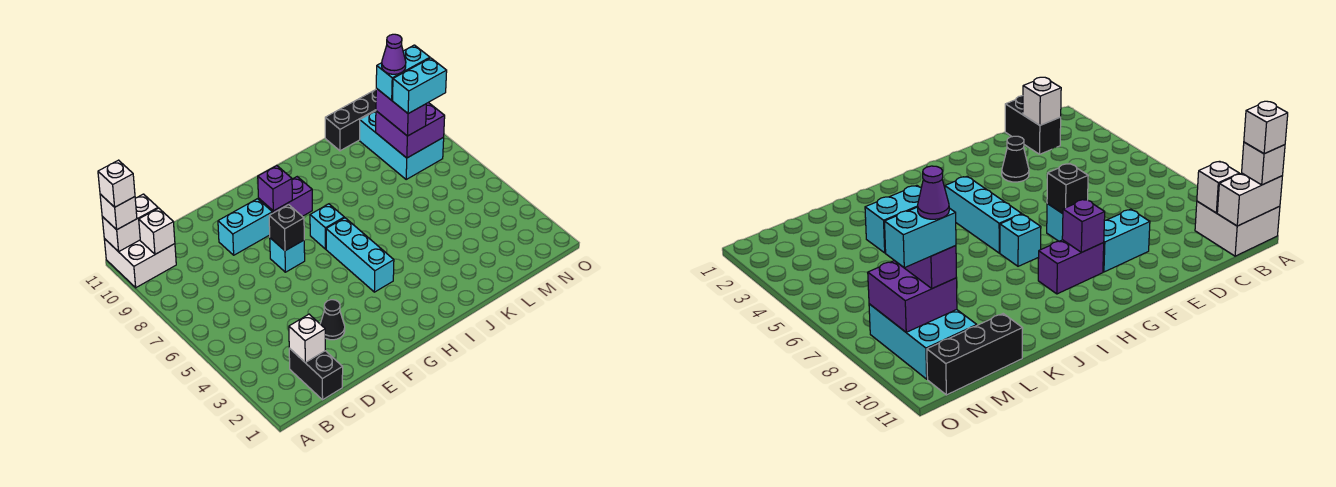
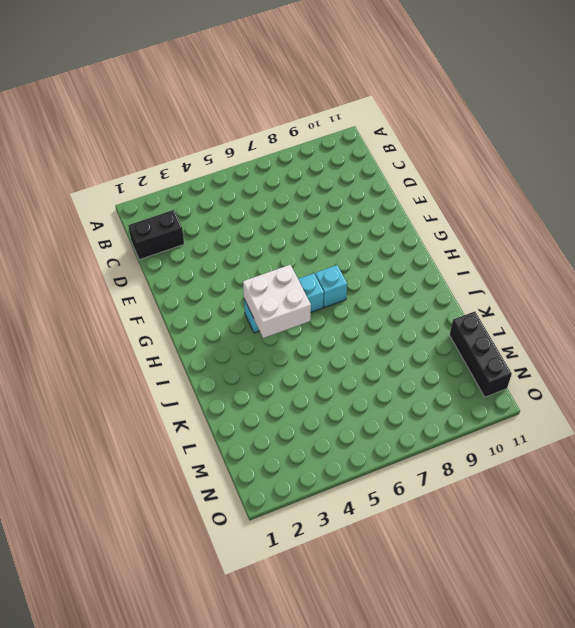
white 2x2 brick [243,265,311,338] -> white 2x2 brick moved to [104,239,176,288]
none -> black 1x1 cone [320,300,345,340]
none -> cyan 1x2 brick [218,199,272,255]
none -> cyan 1x1 brick [270,238,305,272]

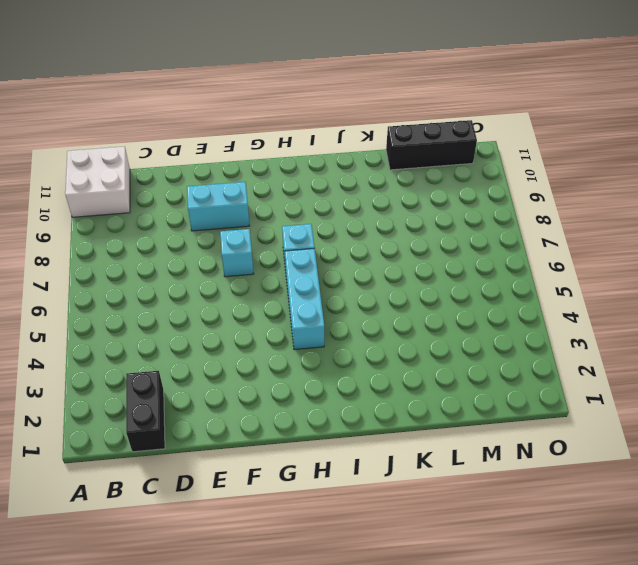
none -> black 1x1 cone [320,300,345,340]
none -> purple 1x2 brick [258,177,312,216]
none -> cyan 2x3 brick [360,111,444,179]

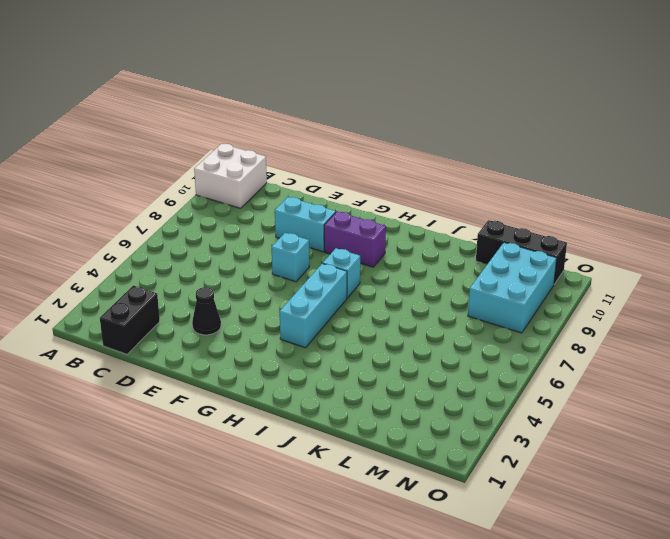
none -> white 1x2 brick [102,194,158,252]
none -> white 1x1 brick [139,208,175,254]
none -> white 1x1 brick [289,314,325,363]

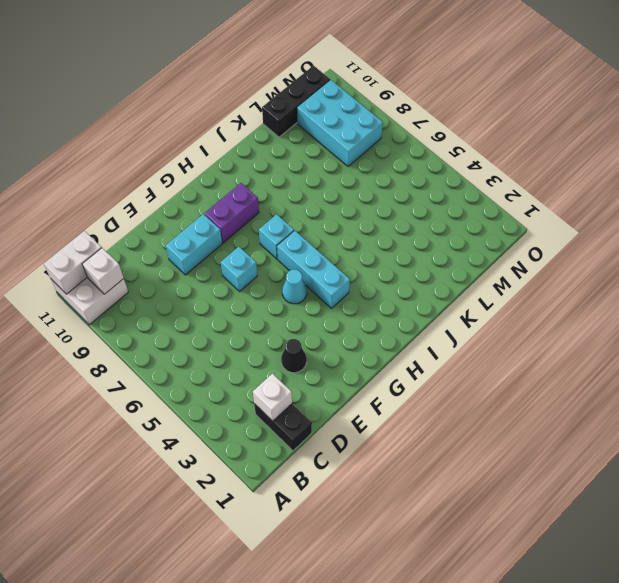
cyan 1x1 cone [282,270,307,304] -> none
none -> black 1x1 brick [269,205,304,251]
none -> purple 1x1 brick [258,166,292,211]
none -> purple 2x2 brick [376,102,445,158]

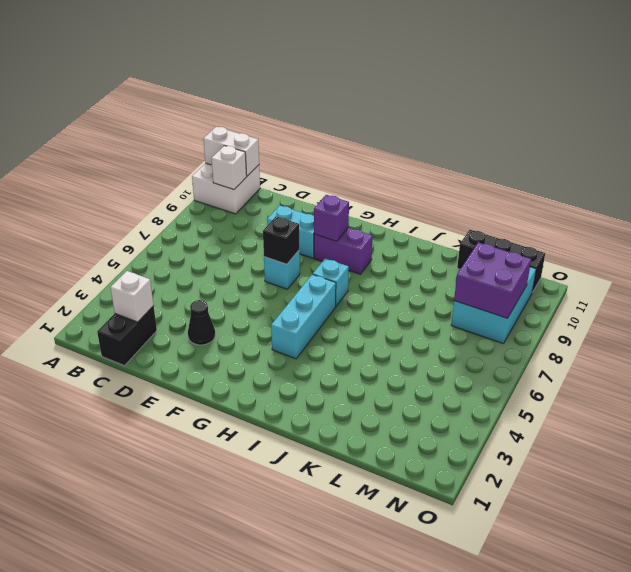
none -> white 1x1 brick [100,194,137,230]
none -> purple 1x2 brick [376,88,426,136]
none -> white 1x1 brick [98,160,135,207]

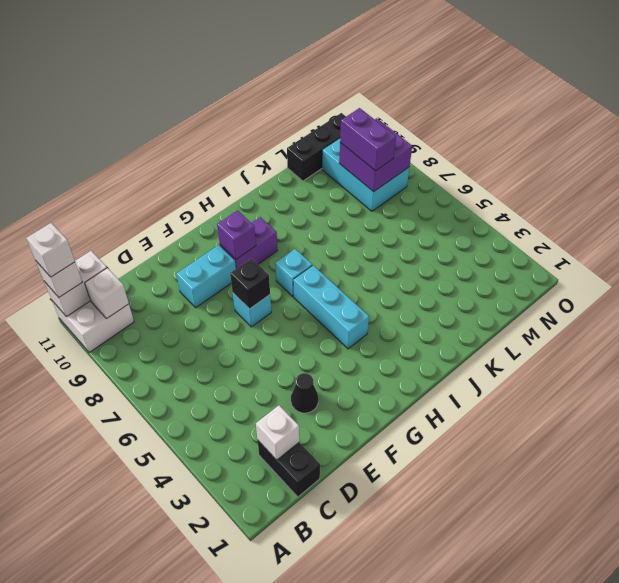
none -> cyan 1x2 brick [393,58,447,114]
none -> cyan 1x2 brick [376,45,430,100]
none -> purple 1x1 cone [382,34,406,74]

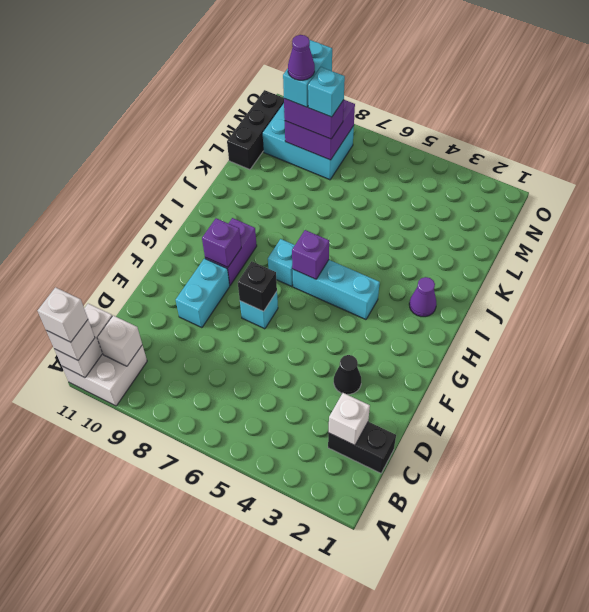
purple 1x1 brick [292,230,329,279] -> none
purple 1x1 cone [409,277,436,317] -> none
cyan 1x1 brick [308,67,345,117] -> cyan 1x2 brick [393,58,447,114]

